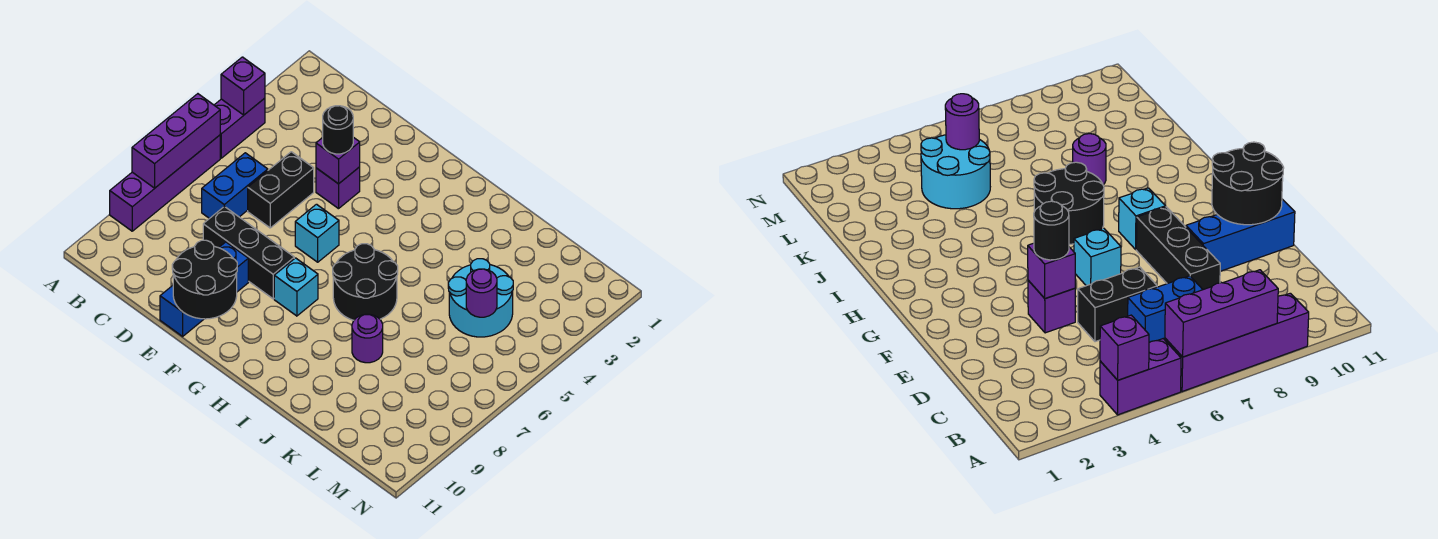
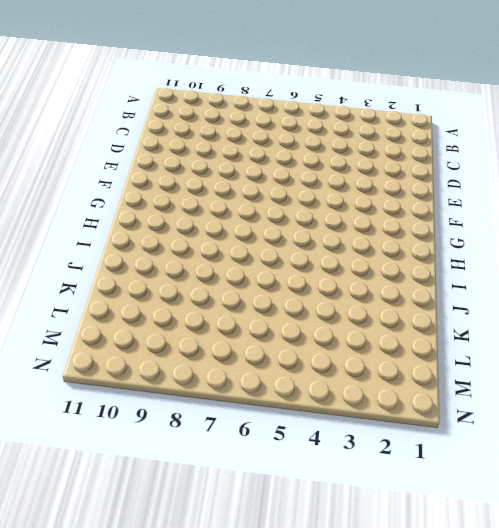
none -> purple 1x2 brick [214,98,265,158]
none -> purple 1x4 brick [110,135,220,231]
none -> blue 1x2 brick [202,153,268,219]

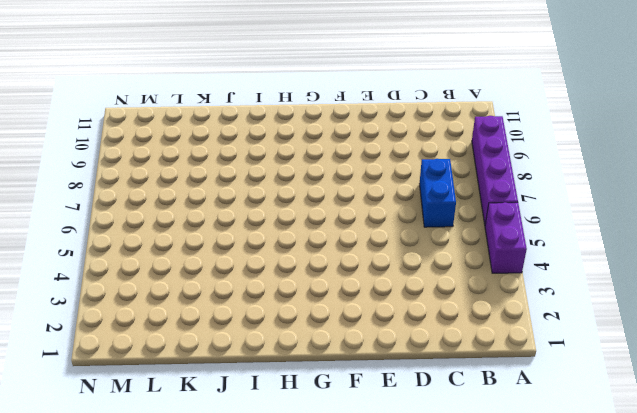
none -> black 1x2 brick [248,152,314,228]
none -> black 1x3 brick [203,206,294,299]
none -> purple 1x1 brick [316,167,360,209]

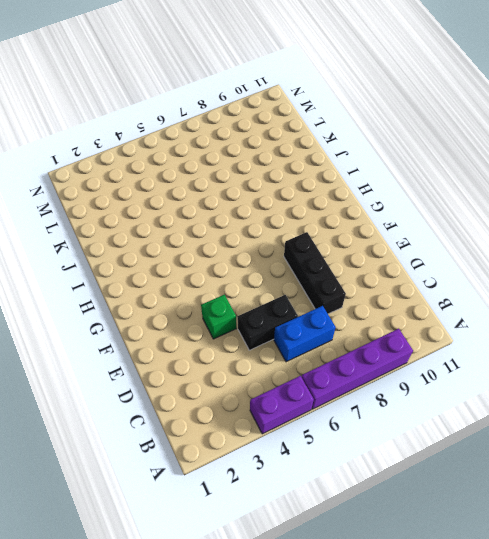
green 1x1 brick [201,294,236,339] -> purple 1x1 brick [316,167,360,209]
none -> blue 1x3 brick [160,242,248,336]
none -> cyan 1x1 brick [295,204,339,262]
none -> cyan 1x1 brick [274,258,318,316]

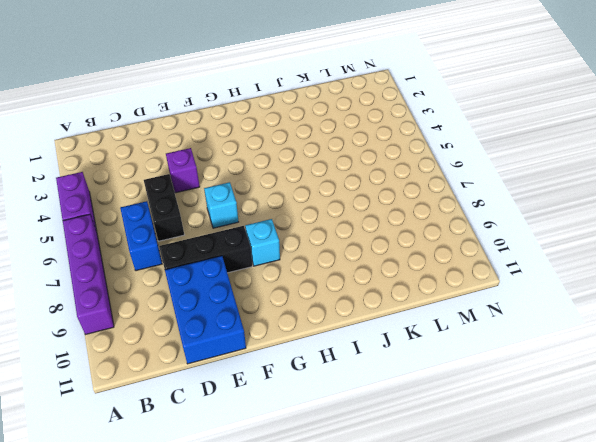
blue 2x3 brick [165,256,246,364] -> blue 1x3 brick [160,242,248,336]
none -> black 2x2 round brick [333,244,398,320]
none -> purple 1x1 round brick [352,314,383,363]
none -> cyan 2x2 round brick [448,259,513,337]

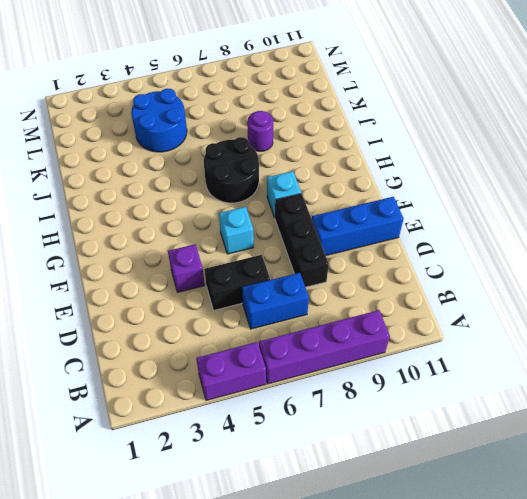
blue 2x2 round brick [131,89,187,152] -> cyan 2x2 round brick [448,259,513,337]
none -> purple 1x1 brick [221,57,265,115]
none -> purple 1x3 brick [132,94,220,188]
none -> purple 1x1 brick [316,137,360,184]

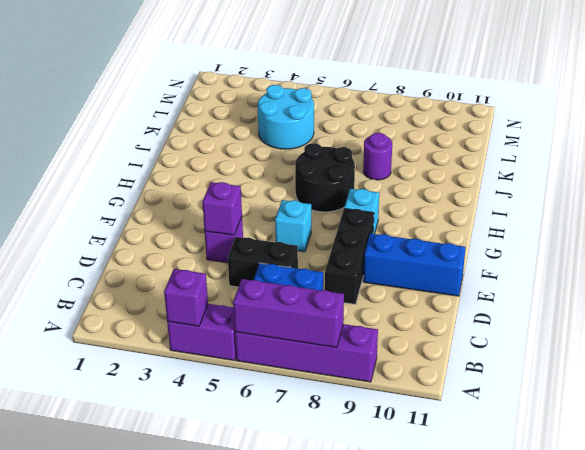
none -> black 2x2 round brick [172,240,237,319]
none -> purple 1x1 round brick [466,269,497,317]
none -> black 1x1 round brick [322,106,353,154]

